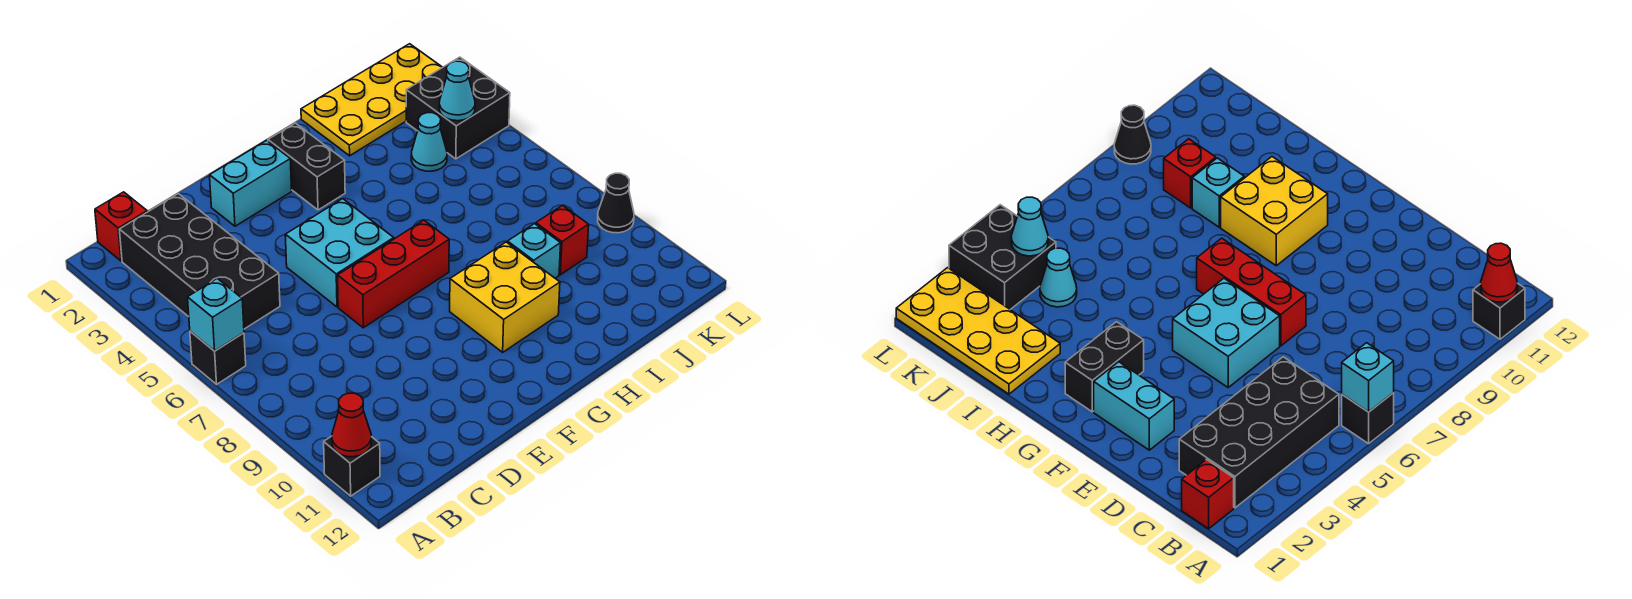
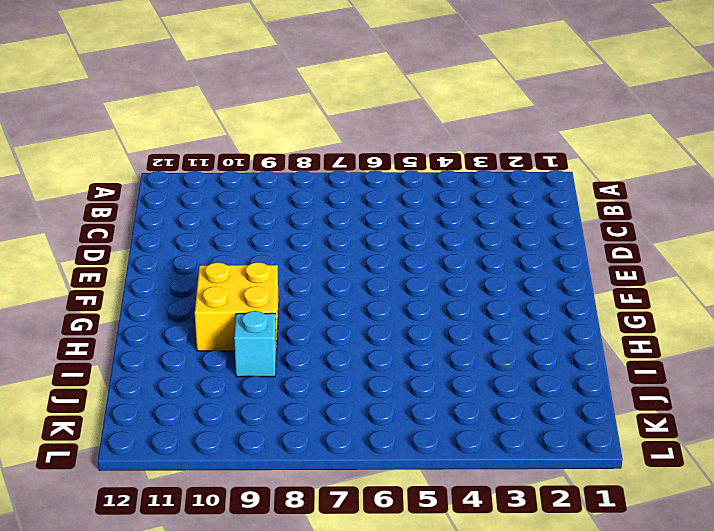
none -> black 1x1 brick [190,331,246,384]
none -> black 1x1 brick [324,436,380,496]
none -> red 1x1 brick [95,192,147,261]

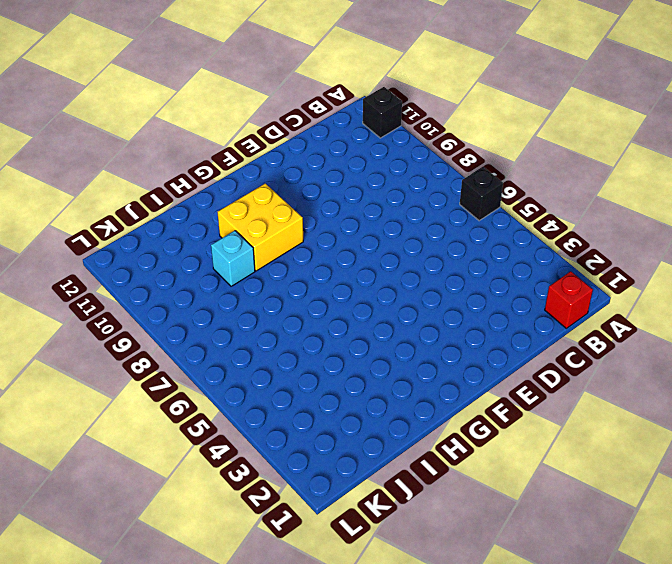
none -> black 2x4 brick [119,194,280,329]
none -> cyan 1x2 brick [210,141,292,226]
none -> cyan 2x2 brick [285,199,394,307]

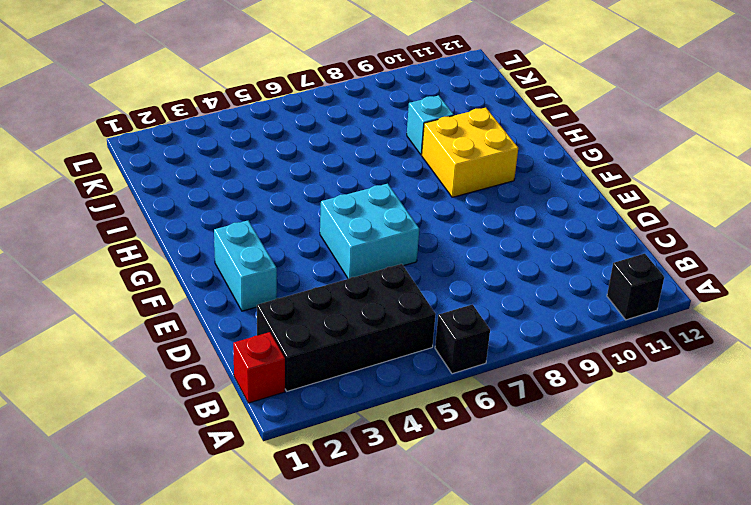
none -> red 1x3 brick [338,220,449,328]
none -> black 1x2 brick [268,123,345,210]
none -> yellow 2x4 plate [301,44,443,156]

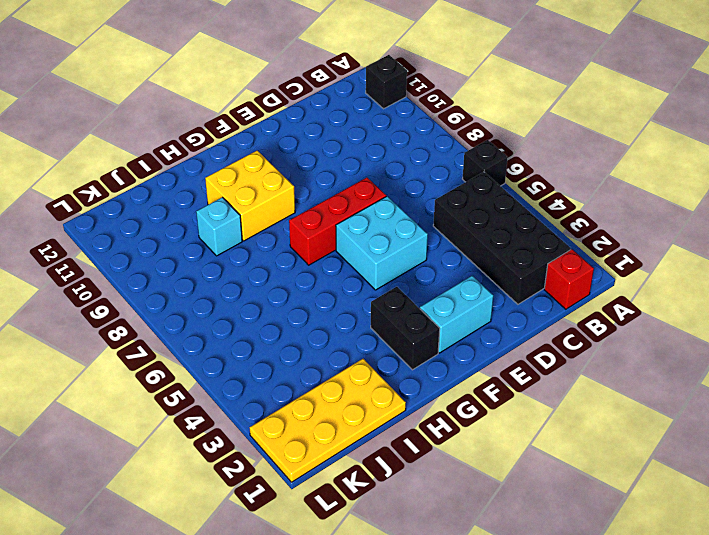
none -> cyan 1x1 cone [411,113,447,171]
none -> red 1x1 brick [536,205,589,275]
none -> black 2x2 brick [406,57,510,159]

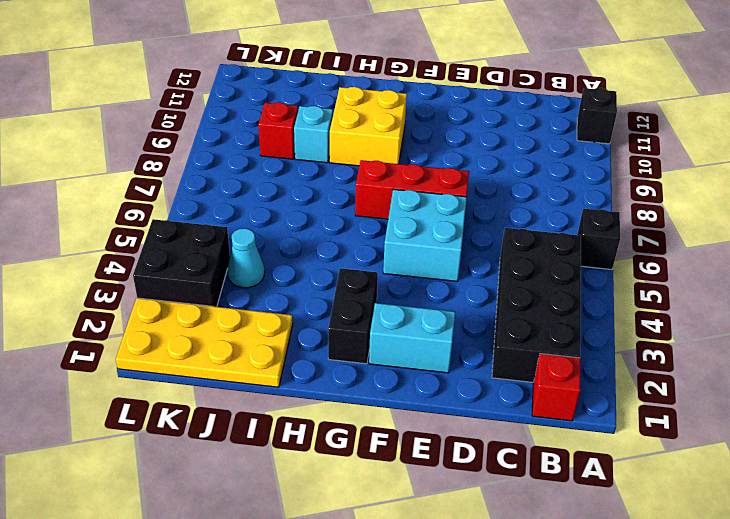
none -> black 1x1 cone [598,173,634,233]
none -> cyan 1x1 brick [188,279,244,351]
none -> red 1x1 cone [332,393,371,457]

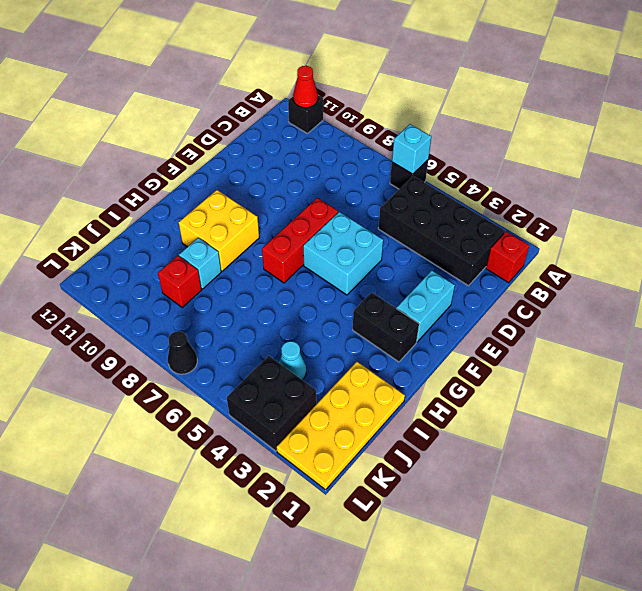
black 1x1 cone [168,331,197,374] -> black 1x1 cone moved to [598,173,634,233]
none -> cyan 1x1 cone [439,61,475,121]

